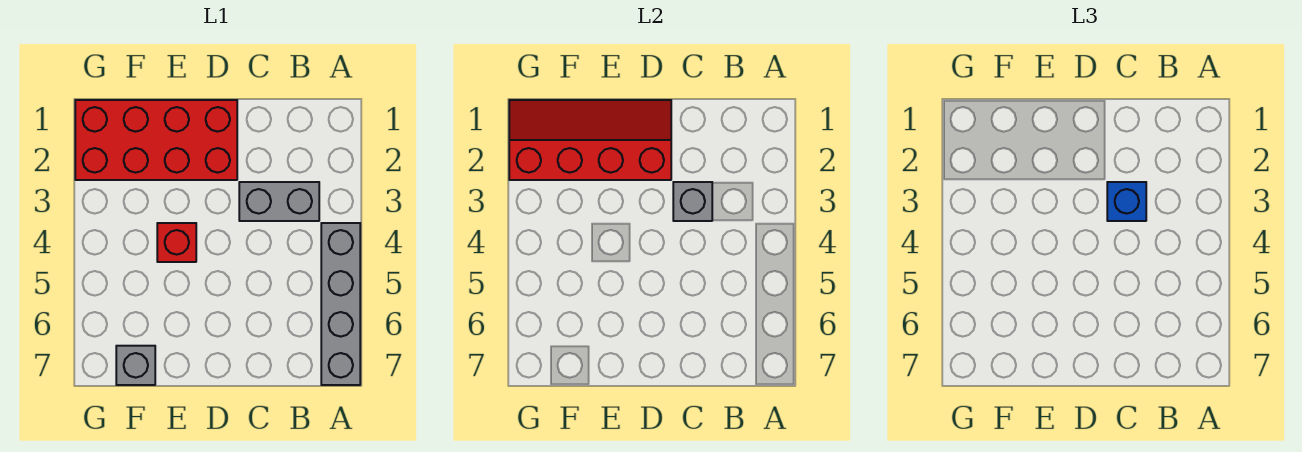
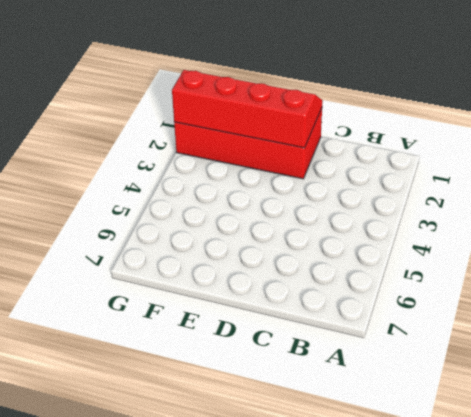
none -> grey 1x4 brick [321,223,360,385]
none -> grey 1x2 brick [239,182,319,221]

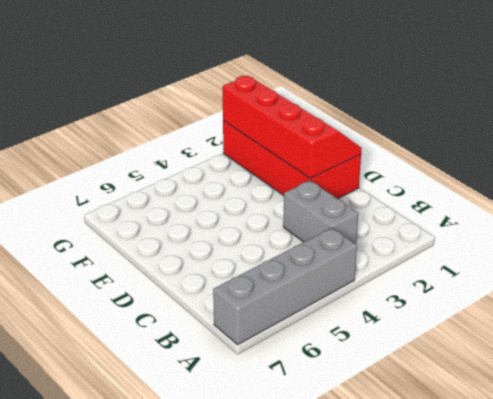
none -> red 1x1 brick [157,223,196,262]
none -> grey 1x1 brick [116,346,155,385]

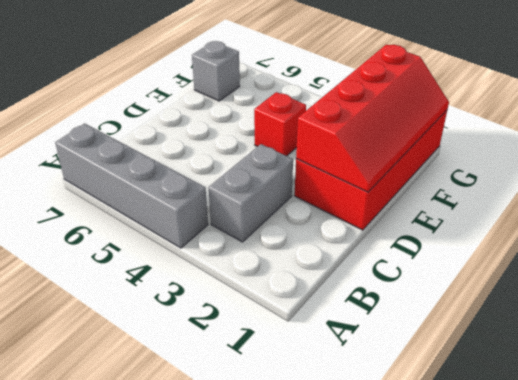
none -> grey 1x1 brick [673,182,712,221]
none -> blue 1x1 brick [1107,182,1146,221]

